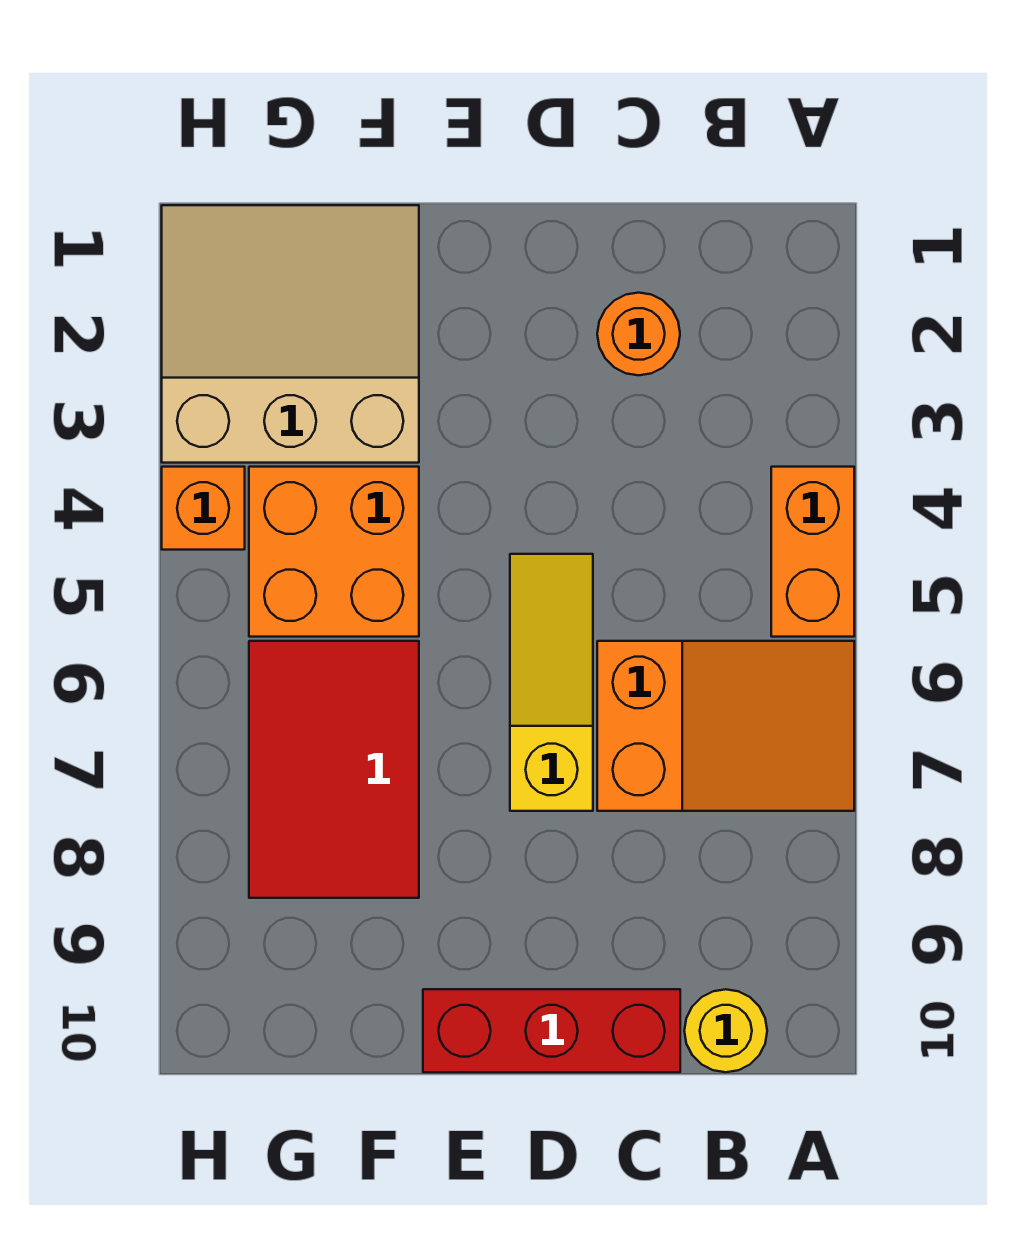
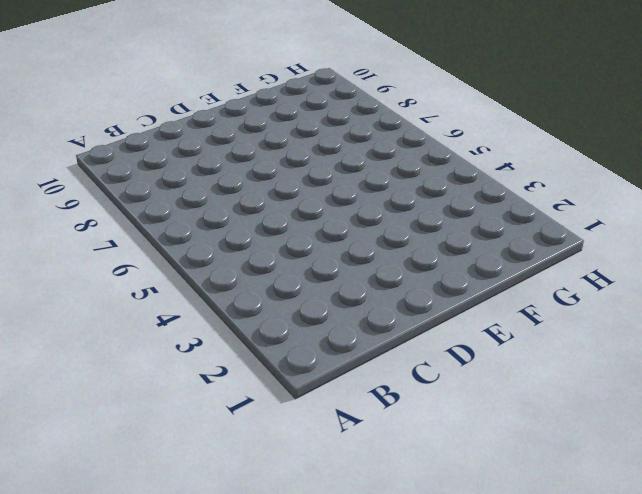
none -> orange 1x2 brick [771,467,854,637]
none -> orange 2x3 slope [597,641,854,811]

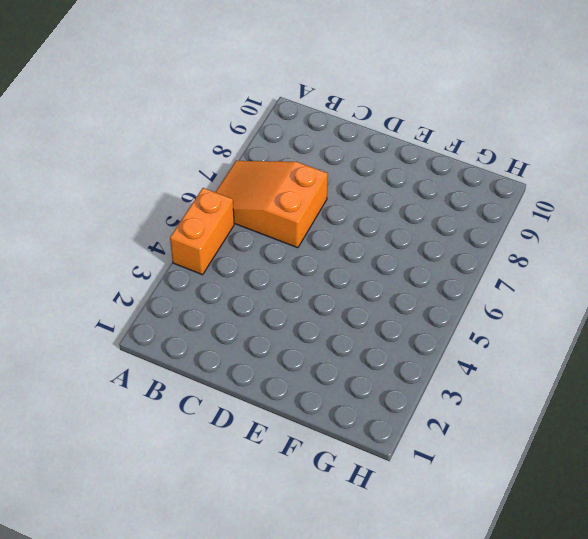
none -> yellow 1x1 round brick [684,989,767,1072]
none -> orange 1x1 round brick [597,293,680,375]

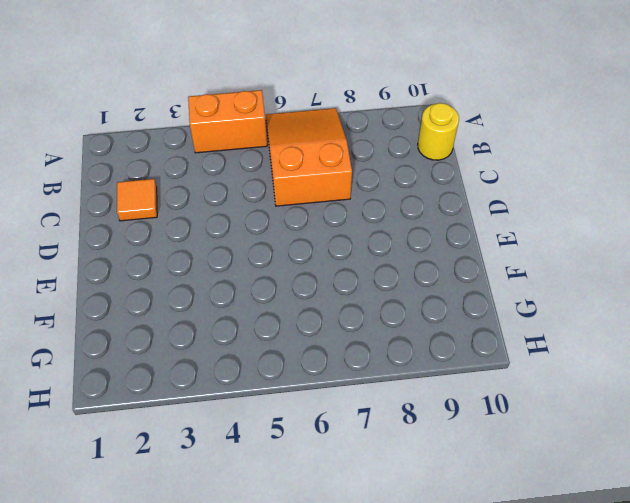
orange 1x1 tile [117,179,157,221] -> orange 1x1 round brick [597,293,680,375]
none -> red 1x3 brick [423,989,680,1072]
none -> yellow 1x3 slope [510,554,593,811]

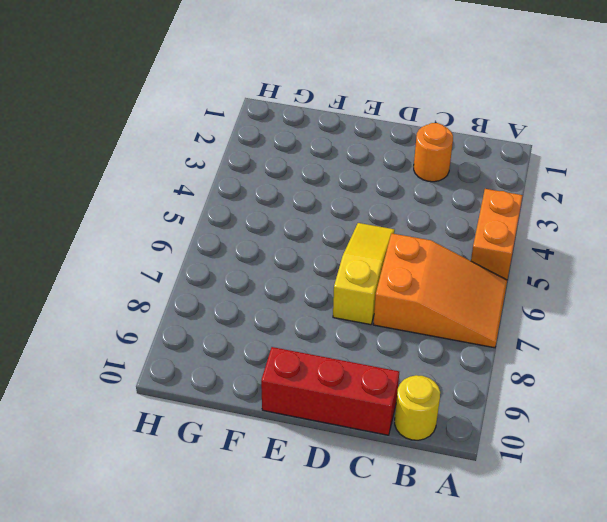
none -> tan 3x3 slope [162,205,419,463]
none -> orange 2x2 brick [249,467,419,637]

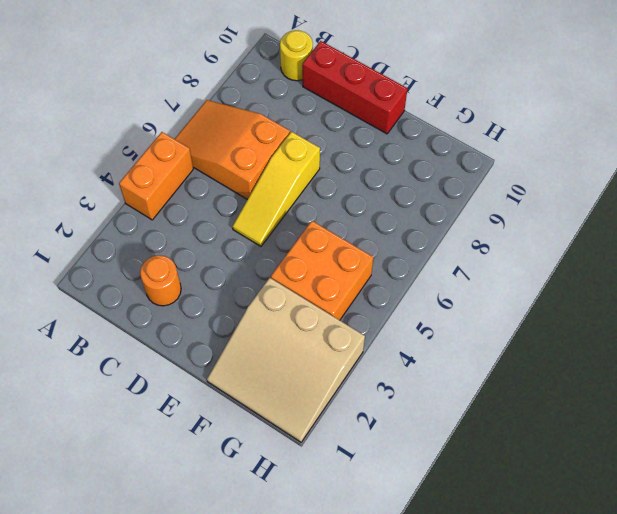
none -> red 2x3 tile [249,641,419,898]
none -> orange 1x1 brick [162,467,245,550]

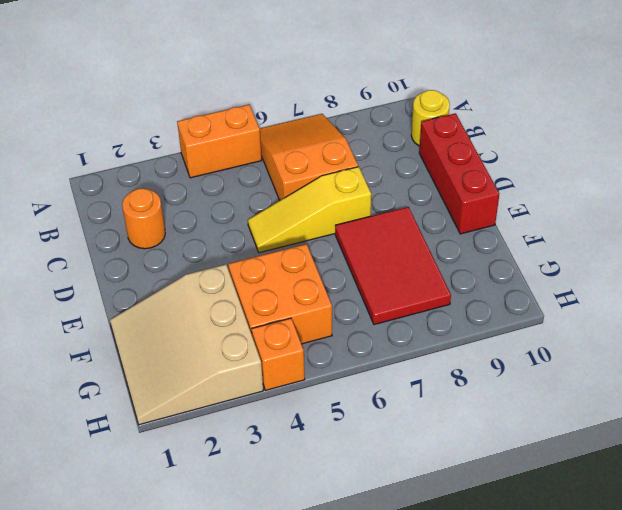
red 2x3 tile [335,207,451,325] -> red 2x3 tile turned to [249,641,419,898]

